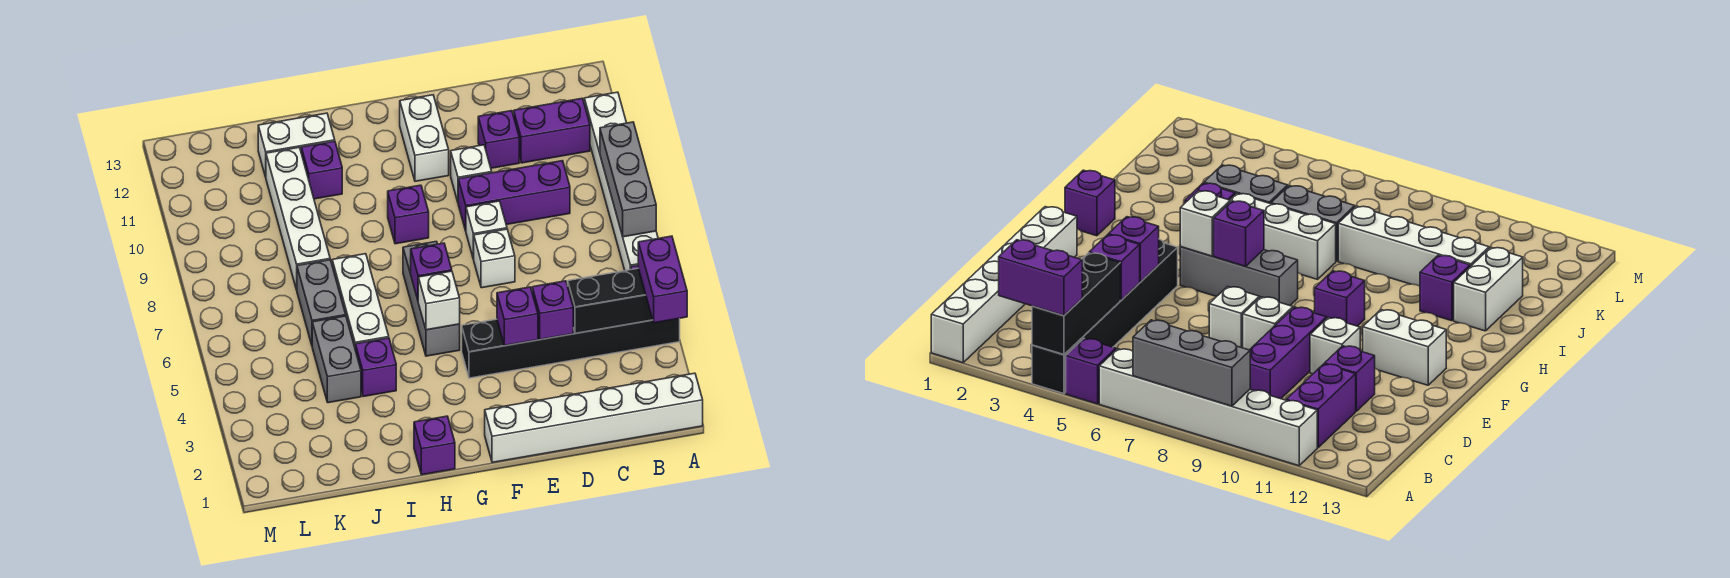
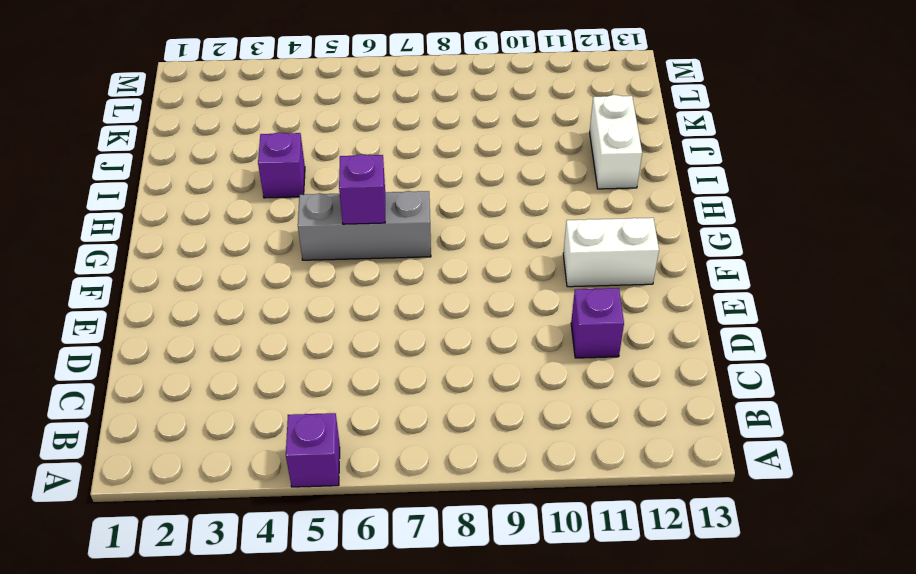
none -> white 1x6 brick [485,373,703,463]
none -> black 1x6 brick [462,318,680,378]
none -> white 1x6 brick [584,92,658,271]

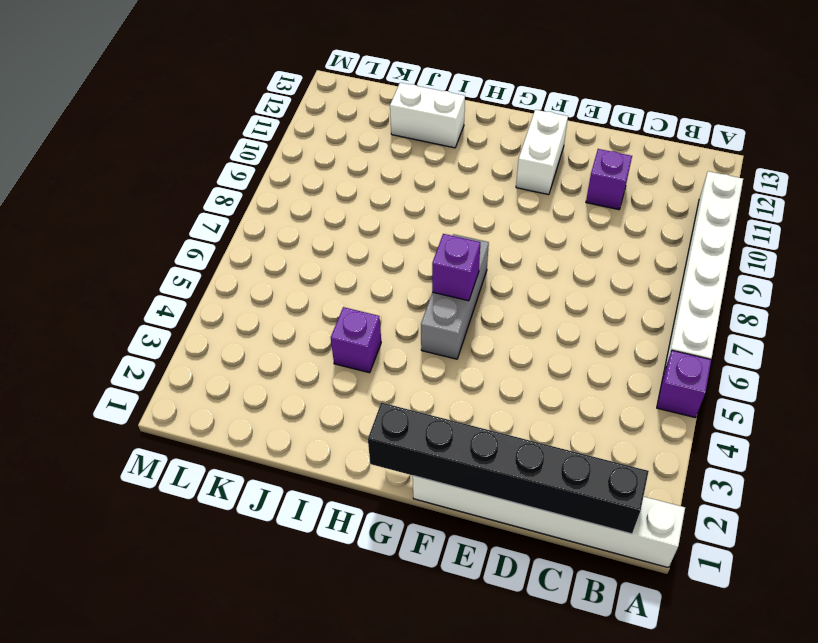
black 1x6 brick [368,403,649,534] -> black 1x6 brick moved to [462,318,680,378]
none -> purple 1x2 brick [514,98,590,163]
none -> purple 1x3 brick [458,161,570,231]
none -> white 1x1 brick [474,229,515,288]

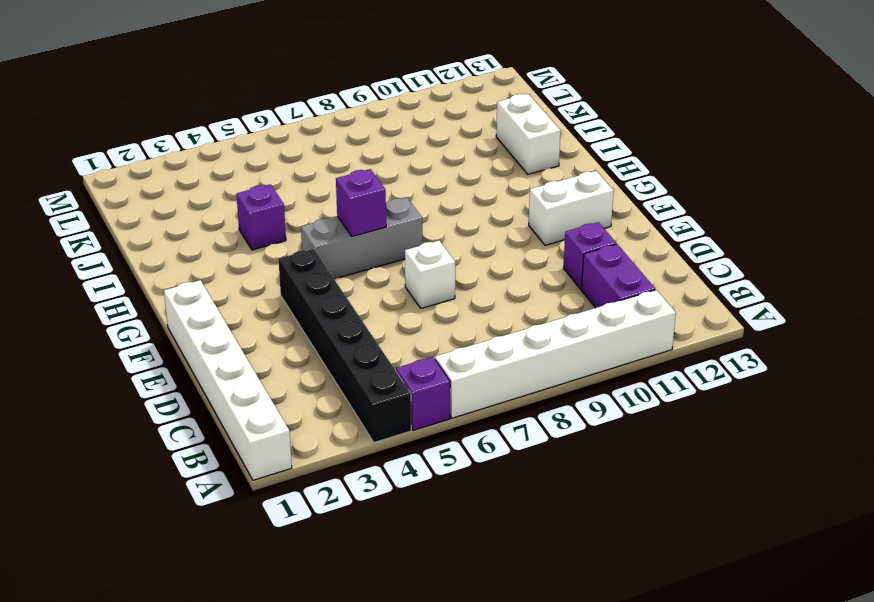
none -> purple 1x3 brick [458,161,570,231]
none -> white 1x1 brick [466,201,507,259]
none -> white 1x1 brick [451,145,492,202]

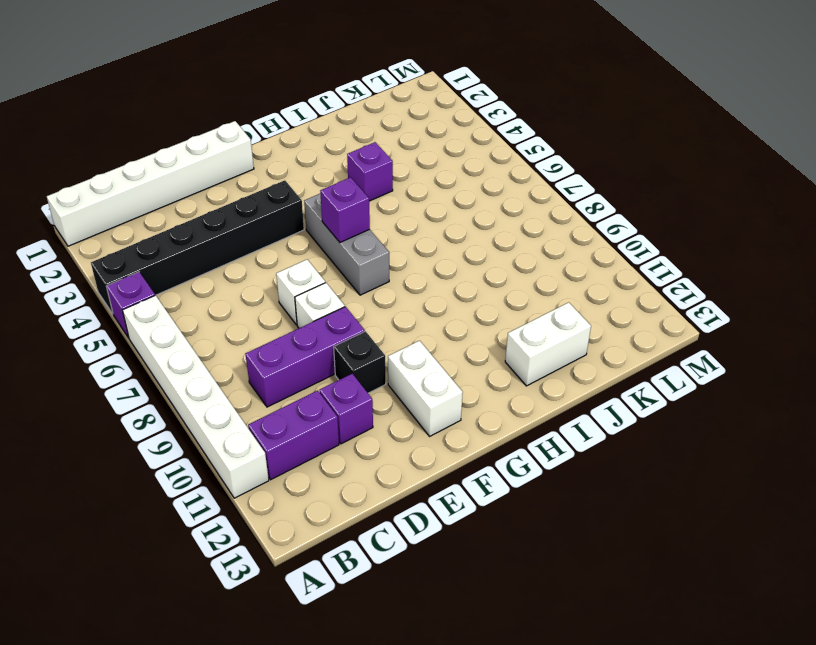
black 1x1 brick [334,331,386,393] -> white 1x1 brick [451,145,492,202]
none -> purple 1x1 brick [388,185,429,244]
none -> purple 1x1 brick [414,416,455,475]
none -> white 1x3 brick [332,254,389,347]

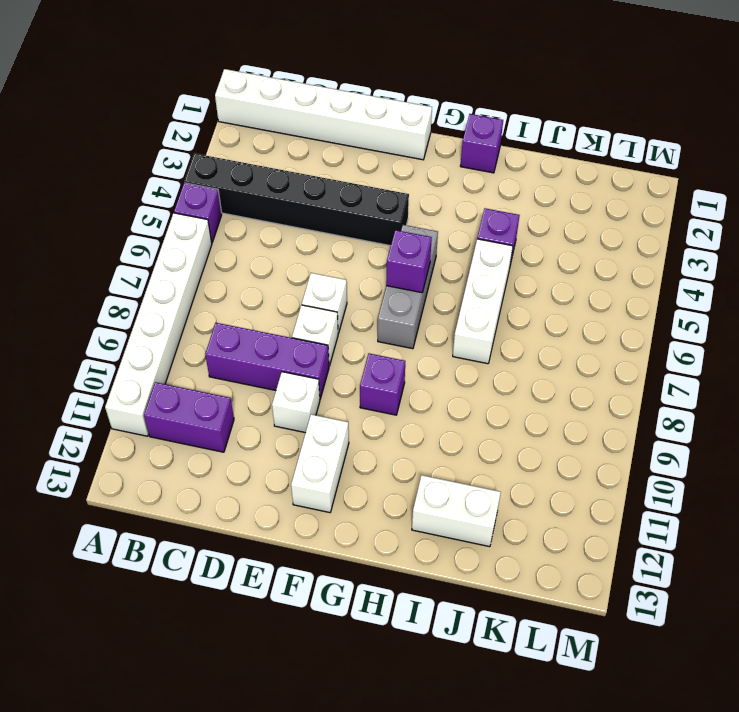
none -> purple 1x1 brick [478,111,519,168]
none -> purple 1x1 brick [301,141,342,199]
none -> grey 1x2 brick [312,316,361,403]

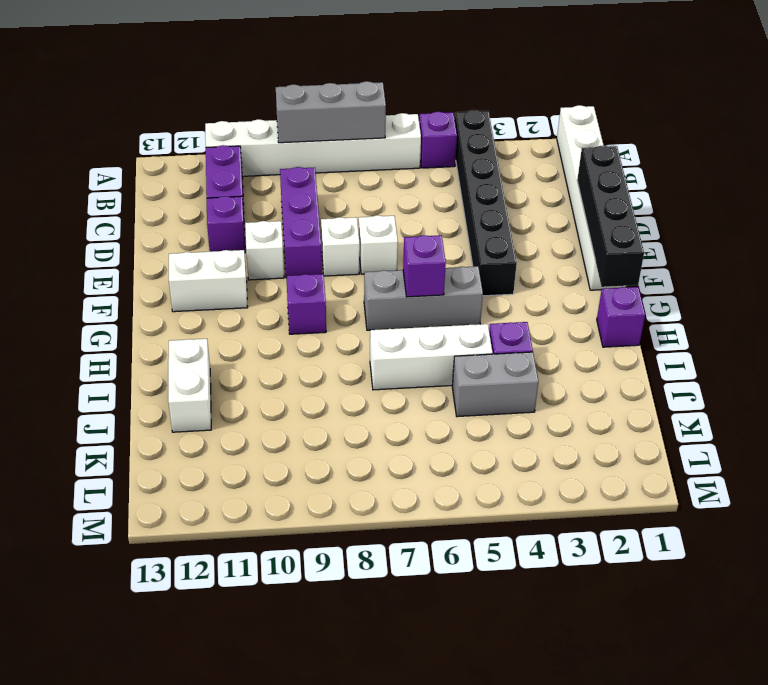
black 1x4 brick [577,146,644,287] -> none
none -> purple 1x1 brick [301,141,342,199]
none -> grey 1x2 brick [297,260,346,345]
none -> white 1x4 brick [266,147,330,290]

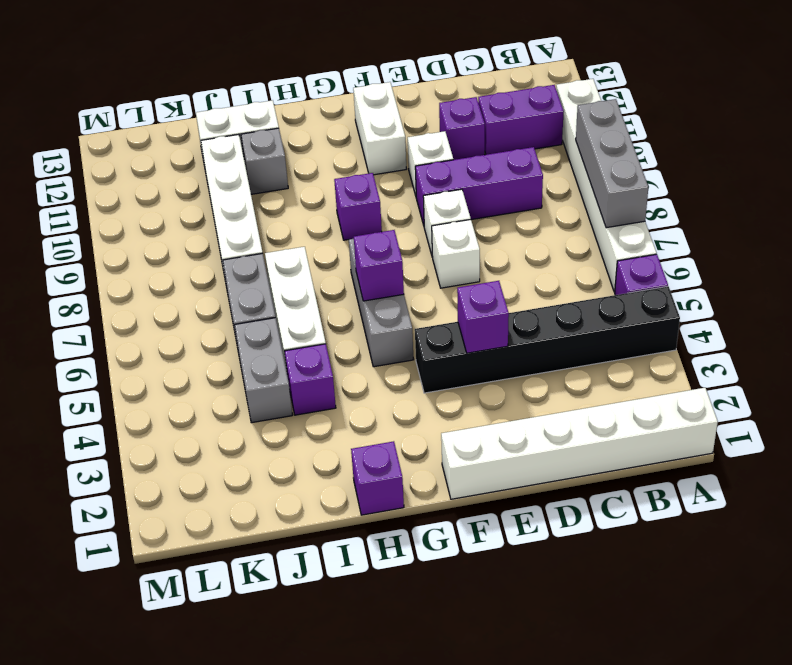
grey 1x1 brick [241,128,288,194] -> purple 1x1 brick [301,141,342,199]
none -> black 1x3 brick [568,268,653,333]
none -> purple 1x1 brick [532,281,573,340]
none -> white 1x1 brick [418,271,460,330]

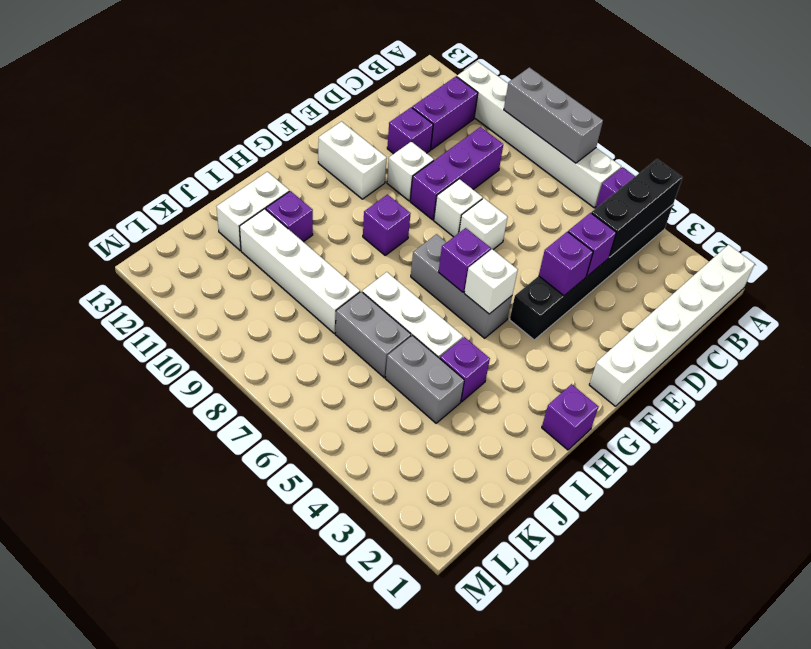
none -> purple 1x2 brick [638,236,687,323]

